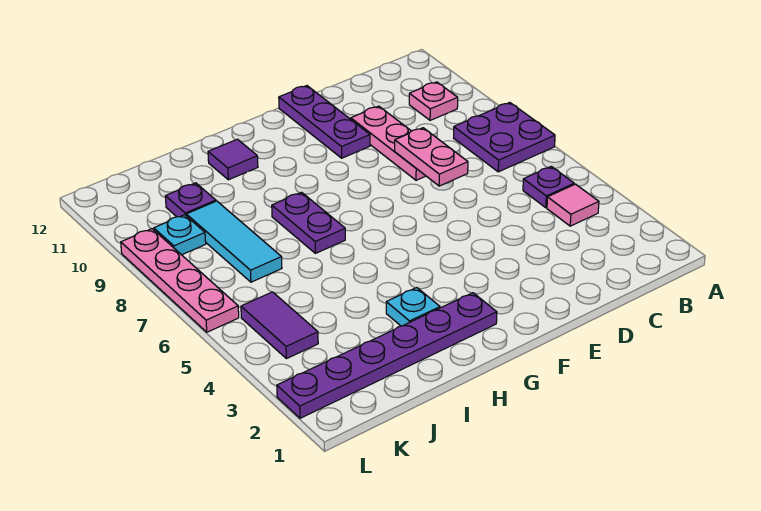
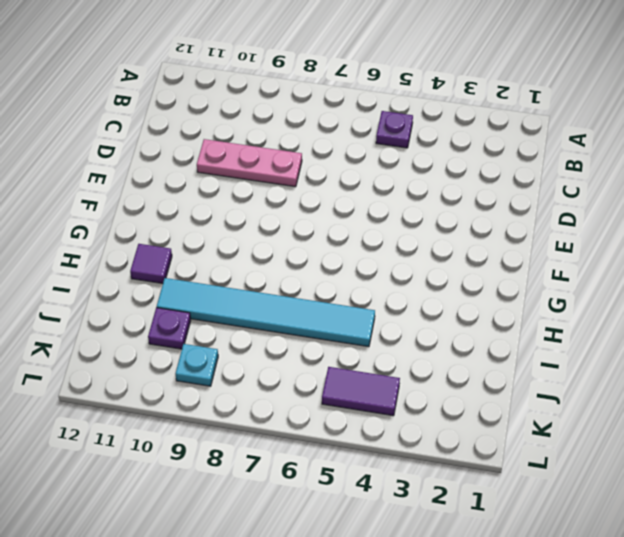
cyan 1x6 tile [157,278,375,347] -> none
none -> purple 2x2 plate [454,103,555,172]
none -> pink 1x1 tile [547,184,599,226]
none -> pink 1x1 plate [409,82,458,120]

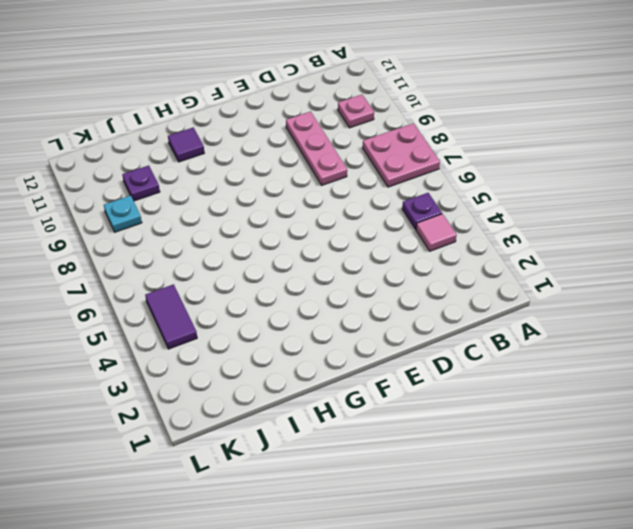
pink 2x2 plate [363,123,440,187] -> purple 2x2 plate [454,103,555,172]
none -> purple 1x3 plate [279,86,370,158]
none -> purple 1x6 plate [277,293,497,418]
none -> cyan 1x1 plate [386,288,440,326]

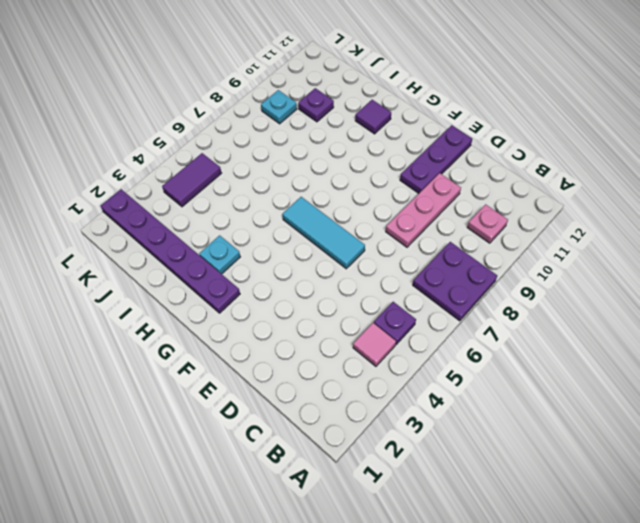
cyan 1x3 tile [282,197,365,269] -> cyan 1x3 tile turned to [186,201,282,282]
none -> purple 1x2 plate [272,192,345,253]
none -> pink 1x4 plate [121,229,239,332]
none -> pink 1x2 plate [395,128,468,186]

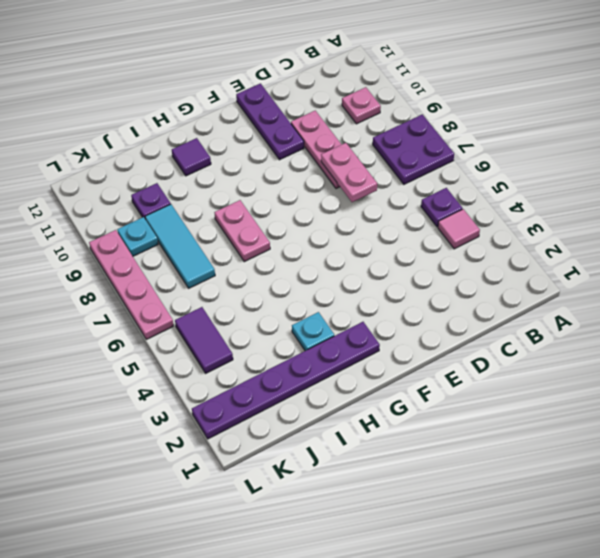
pink 1x2 plate [214,200,270,262] -> purple 1x2 plate [272,192,345,253]

